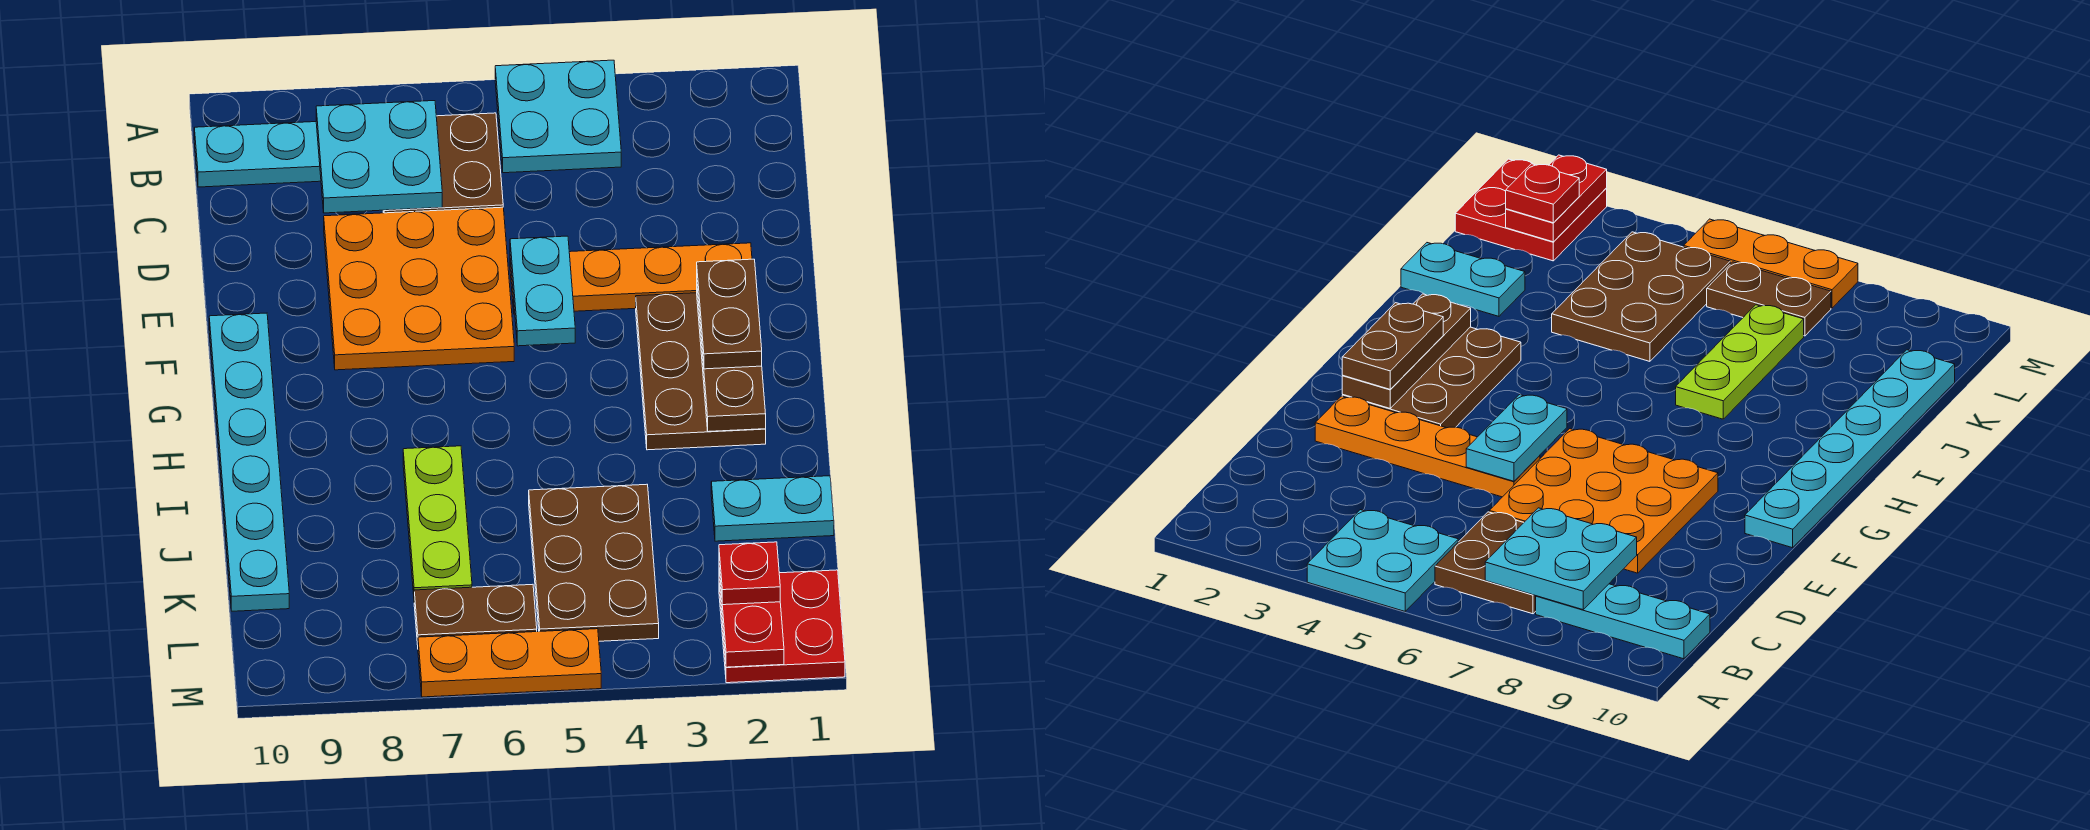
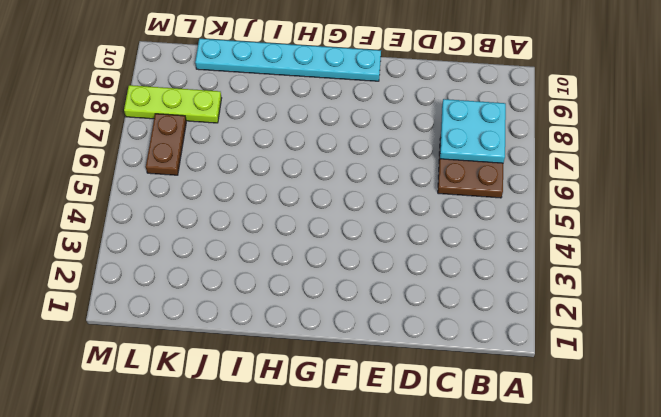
lime 1x3 plate [124,85,222,123] -> lime 1x3 plate moved to [403,446,472,594]
none -> cyan 2x2 plate [495,60,621,173]
none -> cyan 1x3 plate [194,122,321,187]
none -> orange 3x3 plate [324,207,514,370]

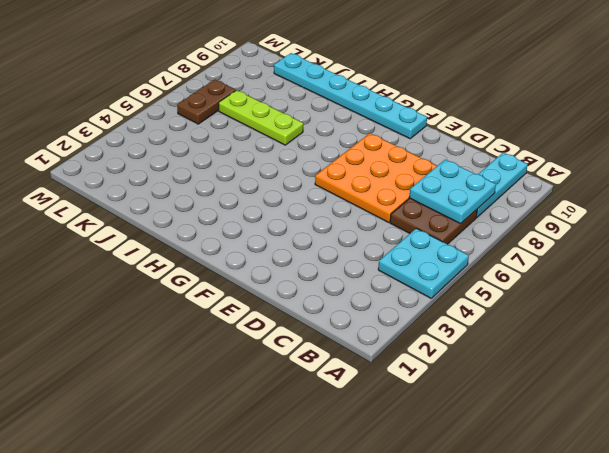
none -> orange 1x4 plate [510,243,752,314]
none -> brown 2x3 plate [636,293,766,450]
none -> cyan 1x2 plate [711,476,834,541]

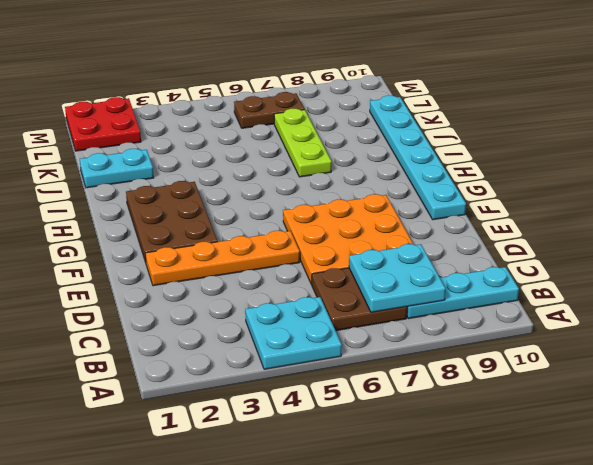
none -> brown 2x3 plate [529,484,659,641]
none -> orange 1x3 plate [418,629,601,697]
none -> cyan 1x2 plate [510,236,575,346]

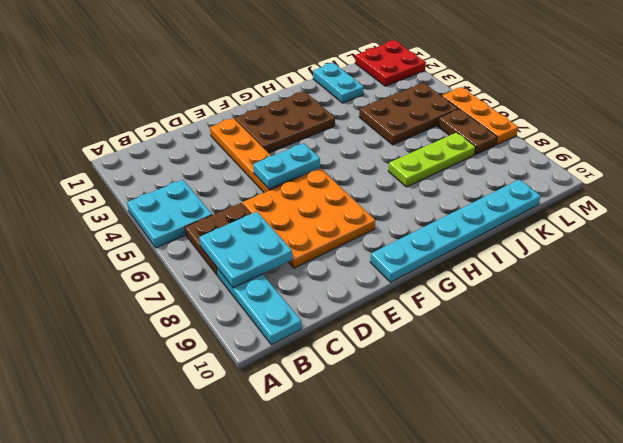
none -> brown 1x3 plate [697,289,766,432]
none -> red 1x2 plate [719,568,784,667]
none -> brown 1x2 plate [697,259,762,369]

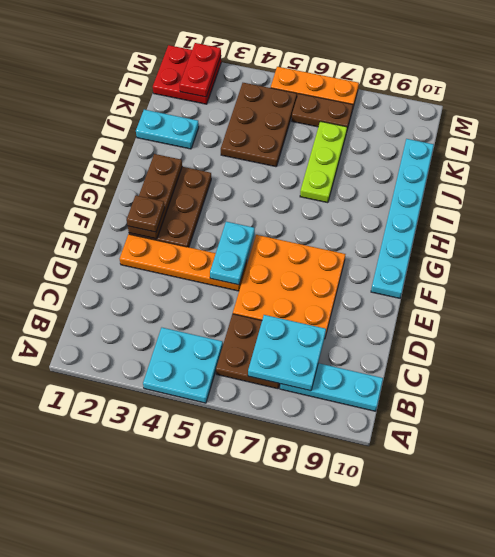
brown 1x1 plate [127,195,165,232] -> brown 1x2 plate [697,259,762,369]
none -> red 1x1 plate [719,542,780,605]

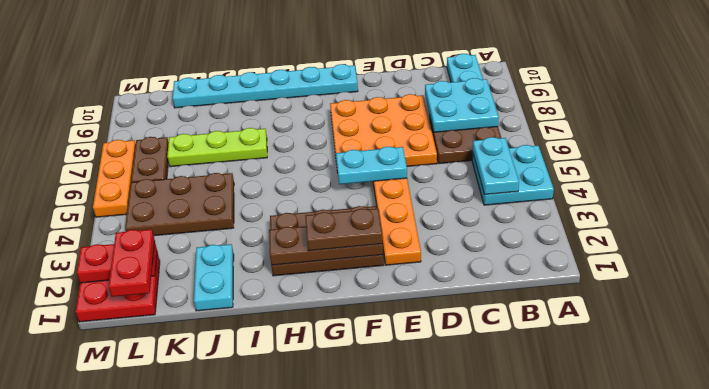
cyan 1x2 plate [473,137,519,195] -> none
red 1x2 plate [109,229,155,297] -> red 1x1 plate [719,542,780,605]

